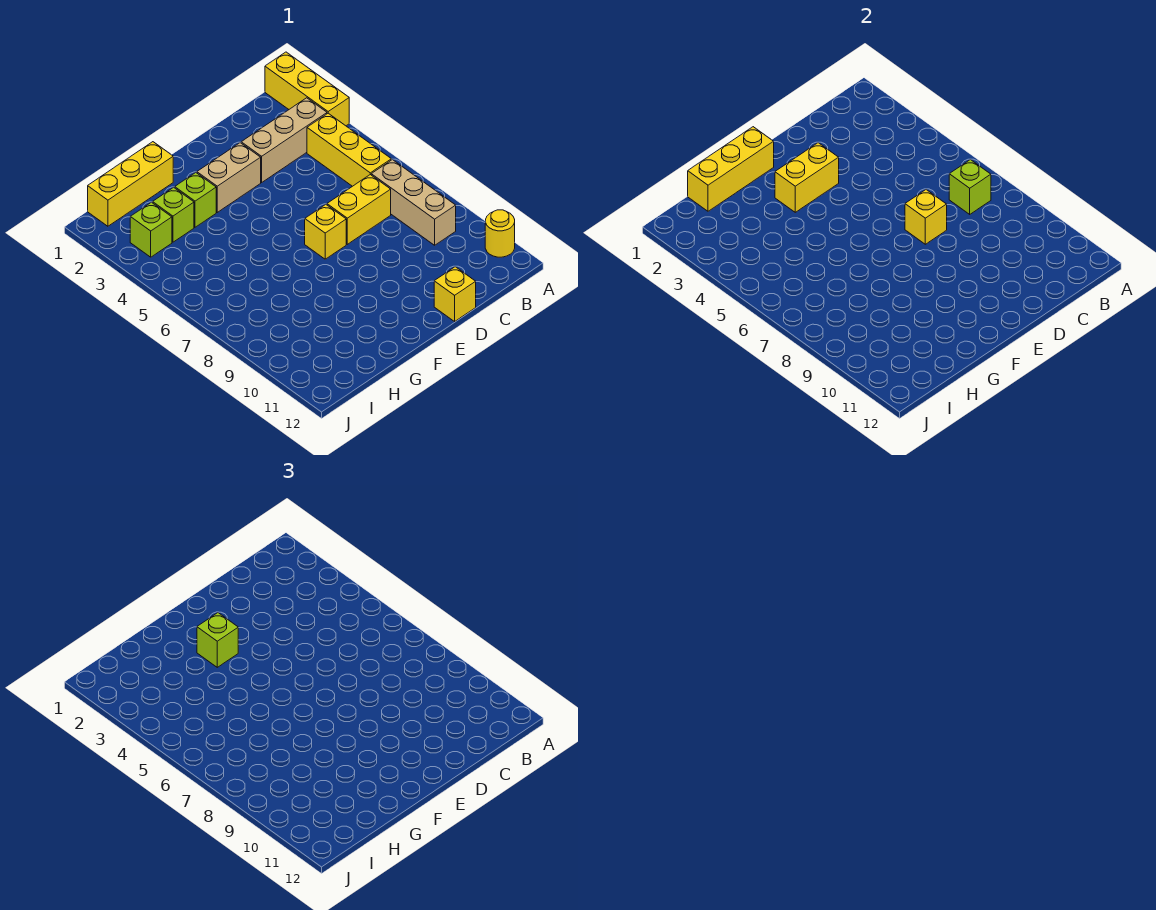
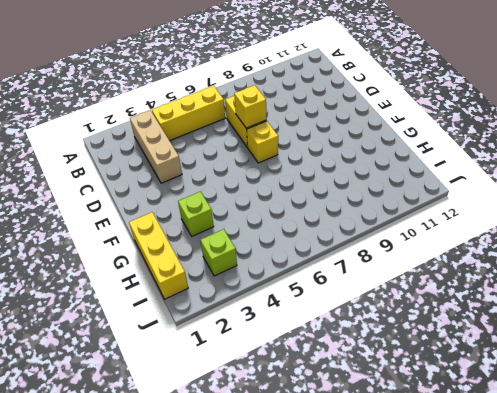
none -> yellow 1x3 brick [265,52,349,126]
none -> yellow 1x1 round brick [485,210,515,257]
none -> tan 1x3 brick [371,160,456,245]

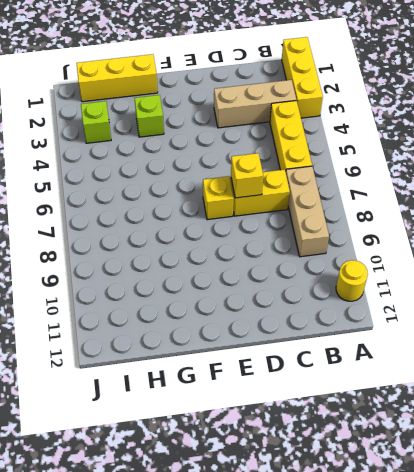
none -> yellow 1x1 brick [434,267,476,321]
none -> tan 1x2 brick [197,143,261,212]
none -> lime 1x1 brick [153,187,194,242]

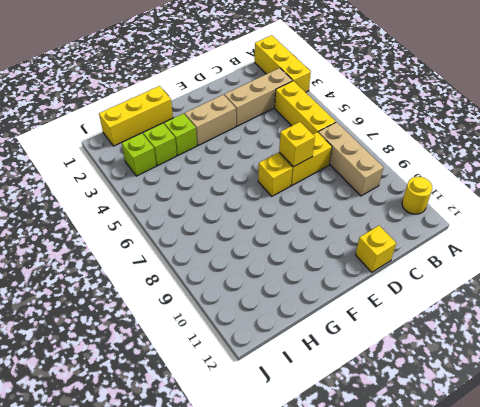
none -> lime 1x1 brick [949,160,991,214]
none -> yellow 1x2 brick [775,143,839,212]
none -> yellow 1x3 brick [688,127,774,211]

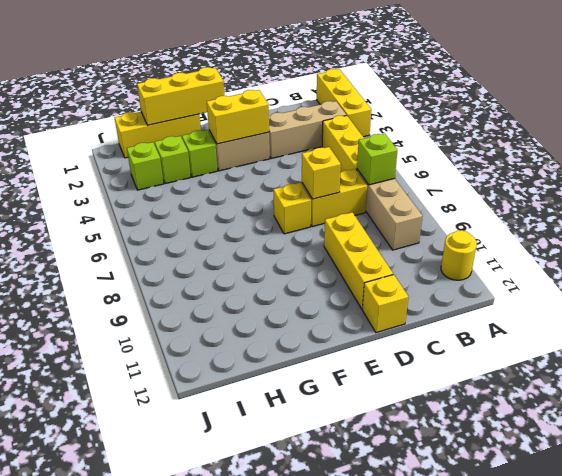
yellow 1x3 brick [324,212,393,309] -> none
none -> lime 1x1 brick [197,613,238,667]

